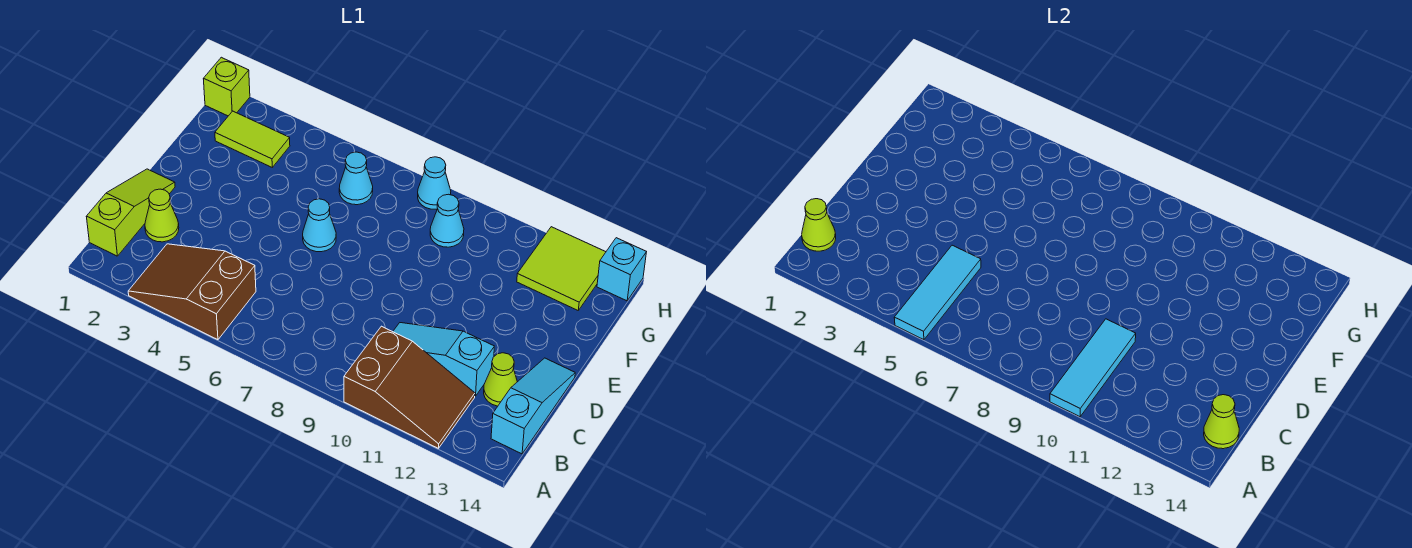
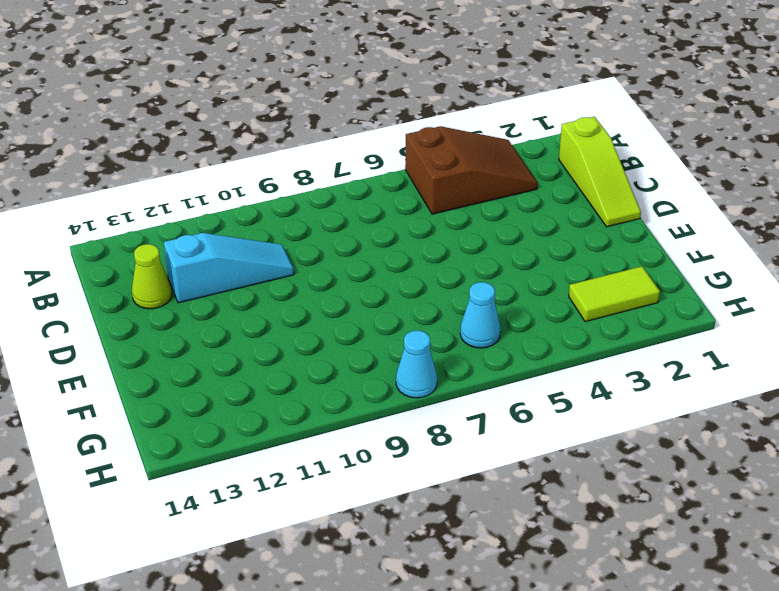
none -> brown 2x3 slope [344,326,475,448]
none -> cyan 1x3 slope [491,358,575,454]
none -> lime 1x1 cone [145,189,179,242]

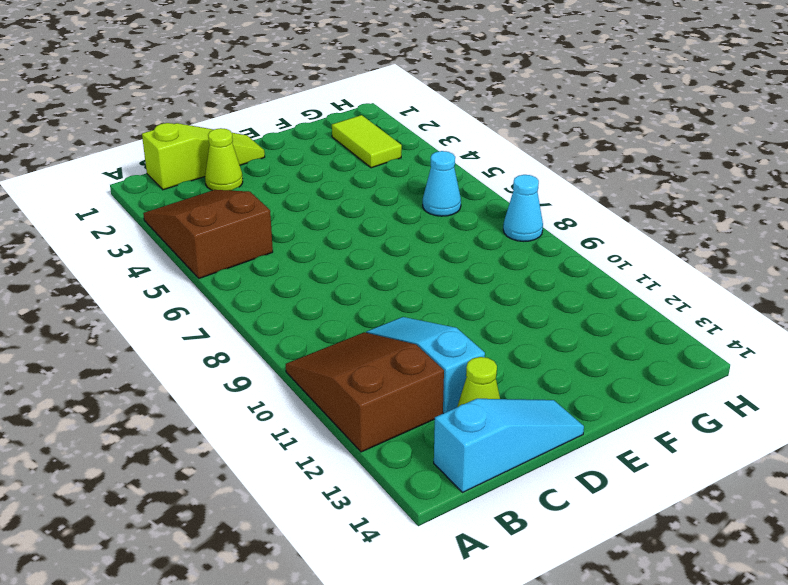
brown 2x3 slope [286,332,444,452] -> brown 2x3 slope turned to [344,326,475,448]
none -> cyan 1x1 cone [303,199,336,252]
none -> cyan 1x1 cone [430,194,464,247]
none -> lime 2x2 tile [517,227,606,310]

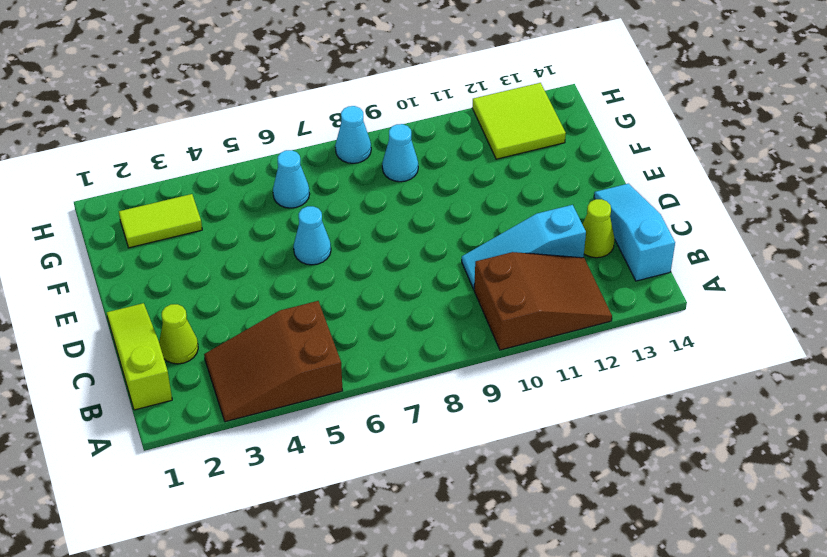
none -> lime 1x1 brick [203,57,250,116]
none -> cyan 1x1 brick [597,238,646,301]
none -> cyan 1x3 tile [894,245,981,340]

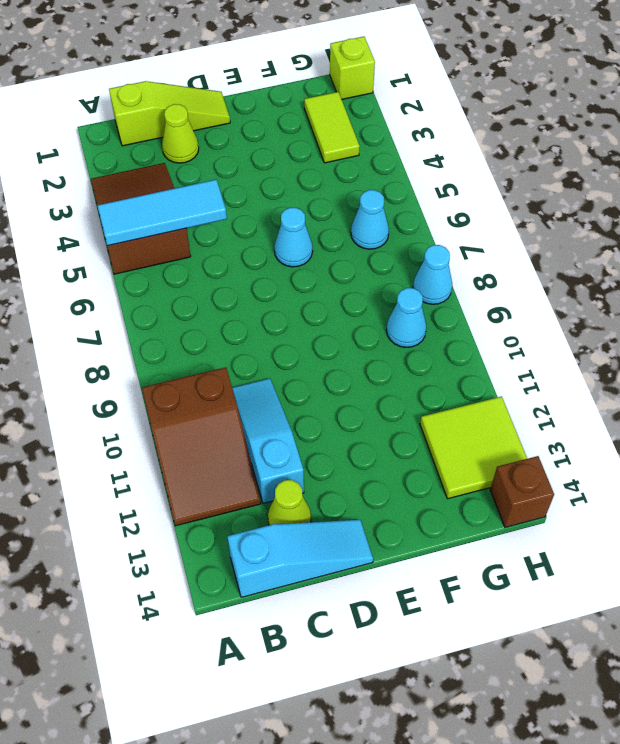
brown 1x1 brick [490,456,554,527] -> cyan 1x1 brick [597,238,646,301]
none -> cyan 1x3 tile [1050,319,1136,417]
none -> lime 1x1 cone [802,199,836,251]
none -> lime 1x1 cone [1204,395,1239,449]

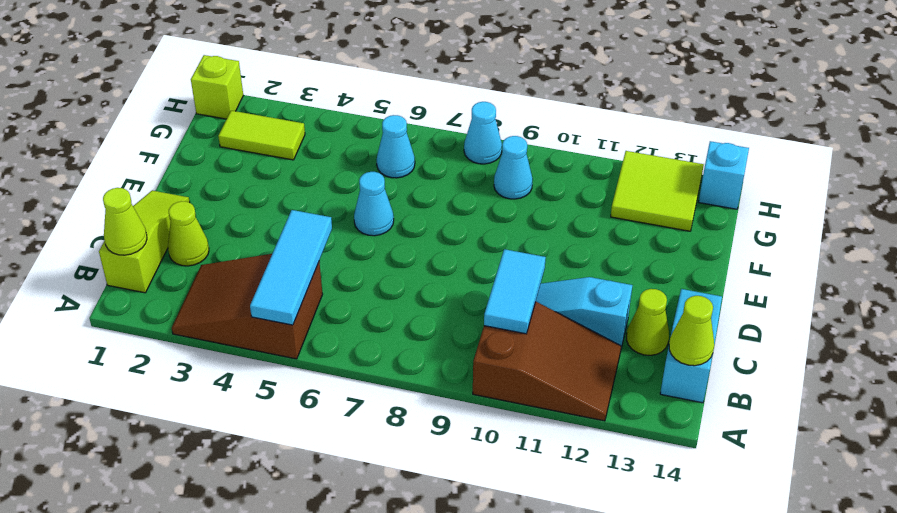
cyan 1x2 tile [484,249,546,334] -> cyan 1x3 tile [1050,319,1136,417]

